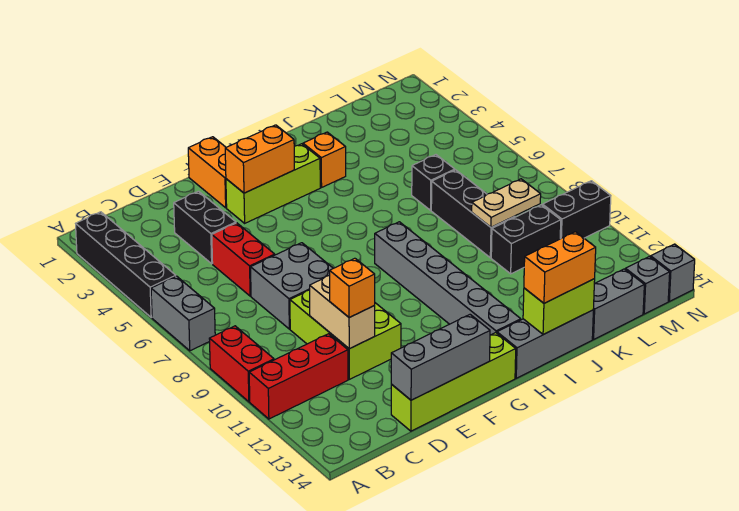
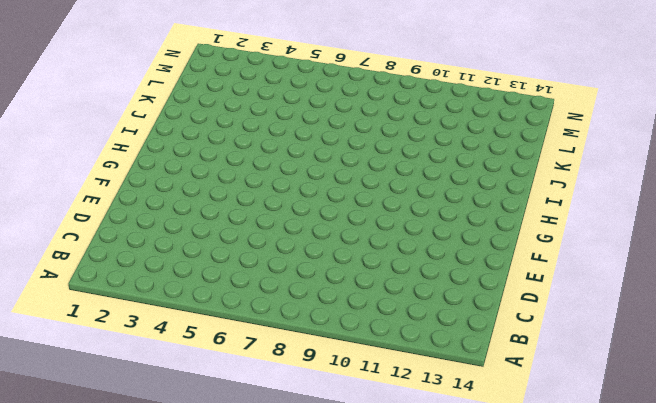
none -> black 1x4 brick [76,212,176,317]
none -> grey 1x2 brick [151,276,215,351]
none -> red 1x2 brick [209,326,274,402]

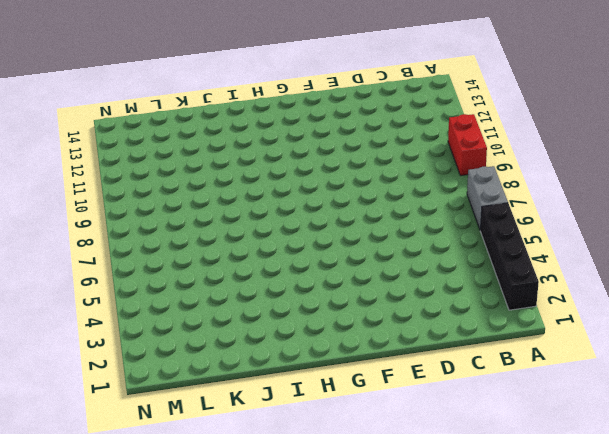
none -> red 1x3 brick [249,334,348,419]
none -> black 1x2 brick [174,191,236,264]
none -> red 1x2 brick [212,223,275,296]

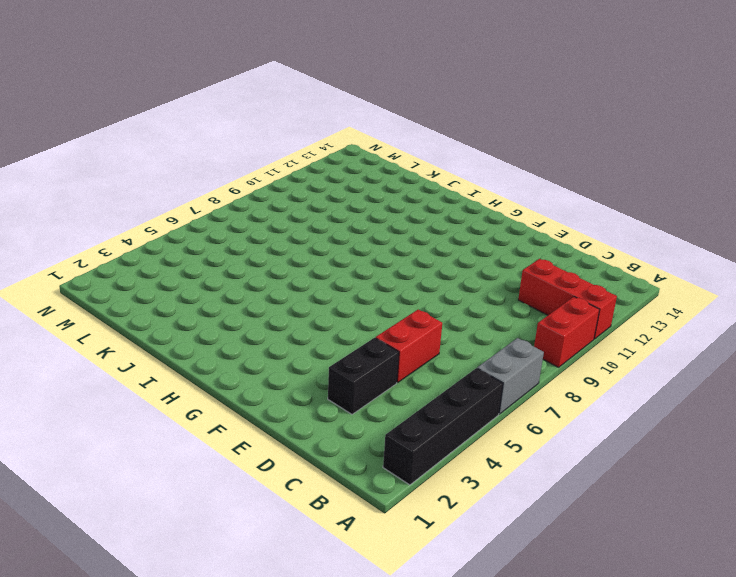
none -> grey 2x2 brick [251,243,333,329]
none -> lime 2x3 brick [290,290,401,379]
none -> lime 1x4 brick [391,333,516,431]

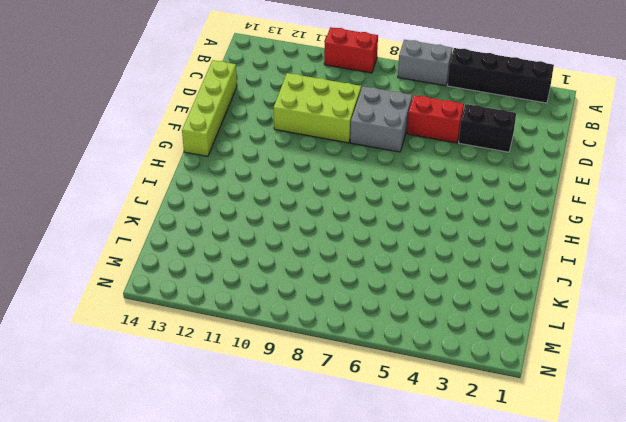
none -> red 1x3 brick [249,334,348,419]
none -> orange 1x2 brick [188,137,227,208]
none -> lime 1x3 brick [226,144,320,223]

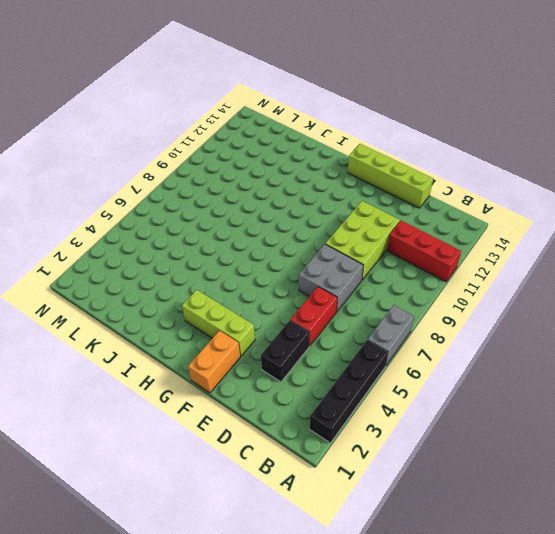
none -> red 1x2 brick [209,326,274,402]
none -> grey 1x6 brick [375,222,521,335]
none -> grey 1x3 brick [497,310,593,378]

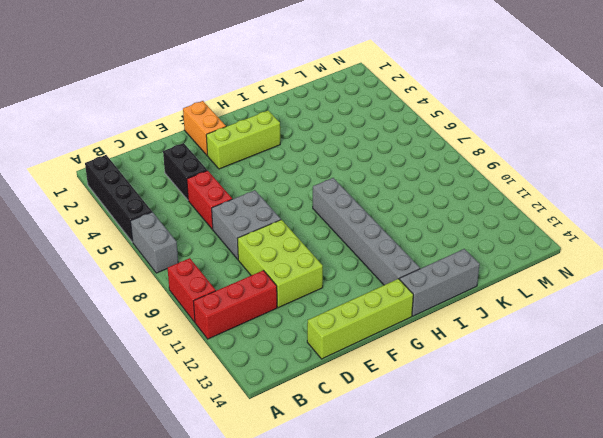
none -> orange 1x1 brick [303,132,346,187]
none -> black 1x1 brick [412,155,455,210]
none -> black 1x3 brick [431,170,515,258]

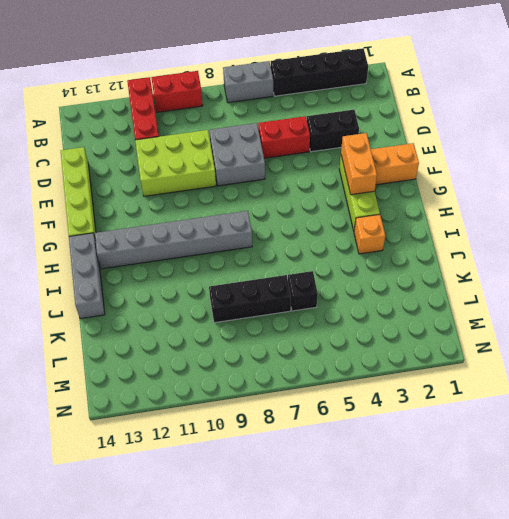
none -> black 1x2 brick [491,205,561,274]
none -> grey 1x2 brick [592,269,644,339]
none -> black 1x2 brick [542,181,611,239]

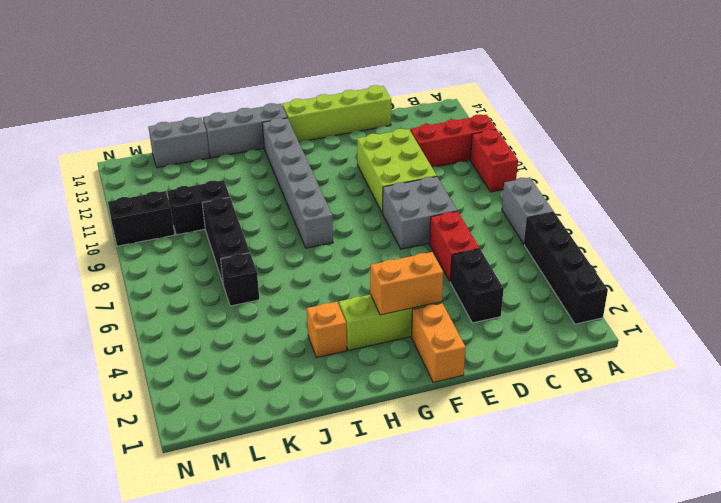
none -> grey 1x1 brick [625,257,670,314]
none -> grey 1x1 brick [651,244,695,301]
none -> tan 1x2 brick [310,275,375,349]

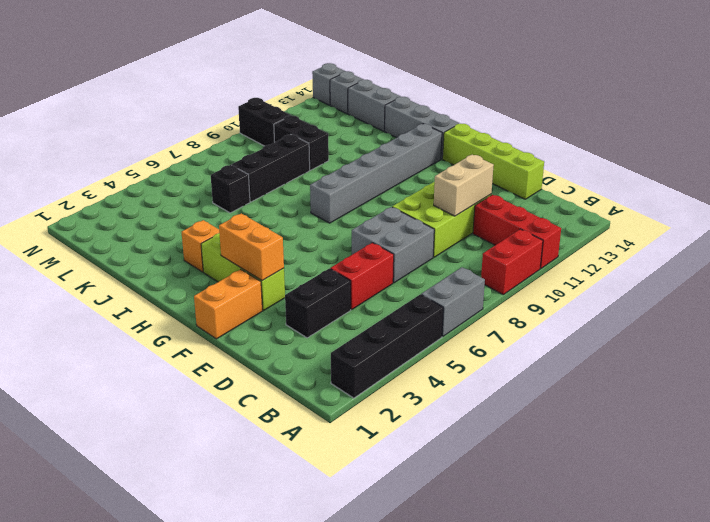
none -> grey 1x3 brick [391,315,490,400]
none -> lime 1x2 brick [523,279,595,335]
none -> tan 1x2 plate [472,179,541,227]

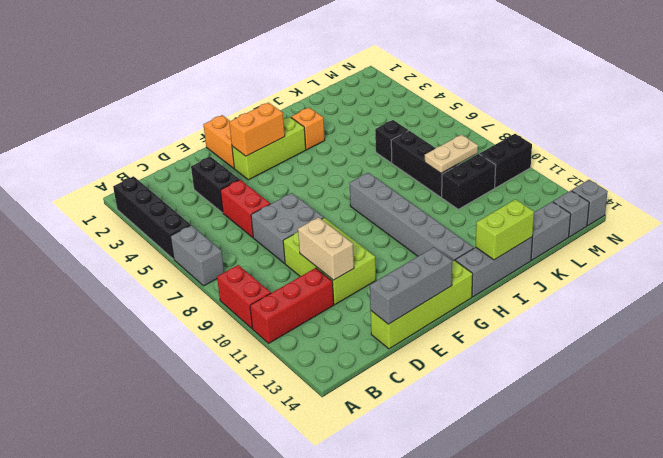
none -> orange 1x1 brick [330,258,375,318]
none -> orange 1x2 brick [524,232,596,303]

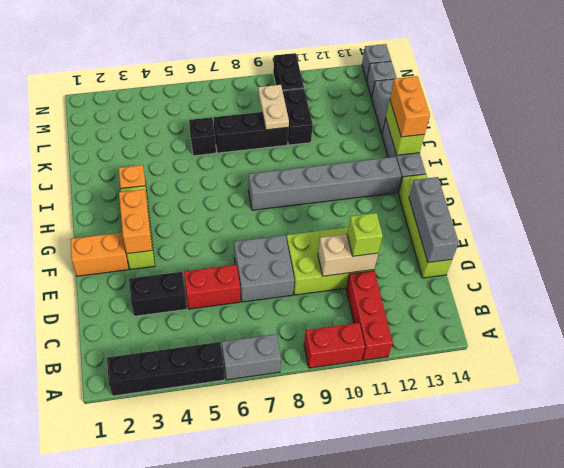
lime 1x1 brick [347,213,383,256] -> orange 1x1 brick [330,258,375,318]

